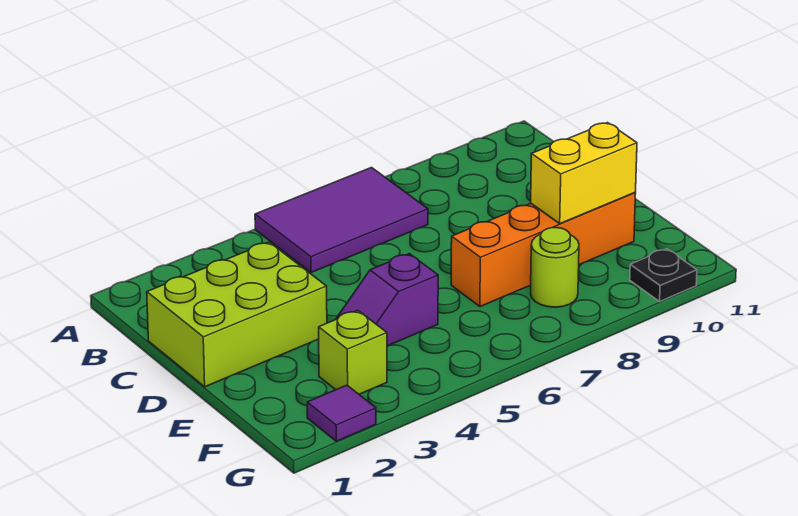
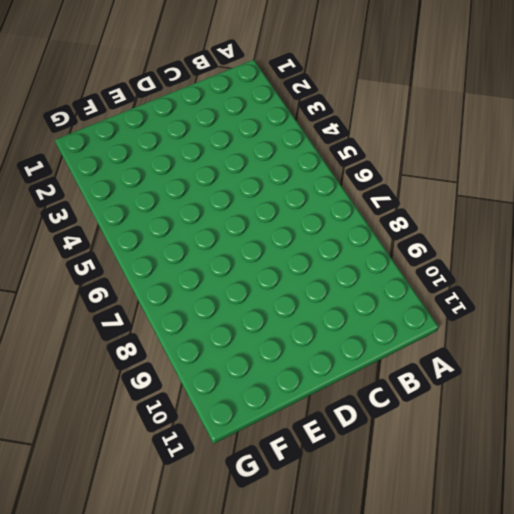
none -> purple 2x3 tile [255,168,428,273]
none -> lime 2x3 brick [147,242,327,387]

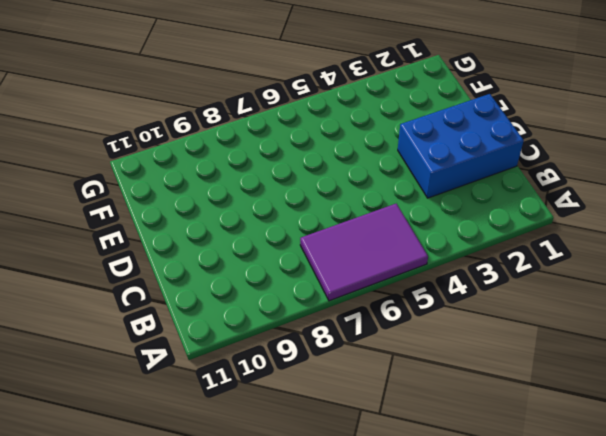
blue 2x3 brick [398,94,524,198] -> lime 2x3 brick [147,242,327,387]
none -> purple 1x2 slope [335,254,438,346]
none -> orange 1x4 brick [451,193,636,307]

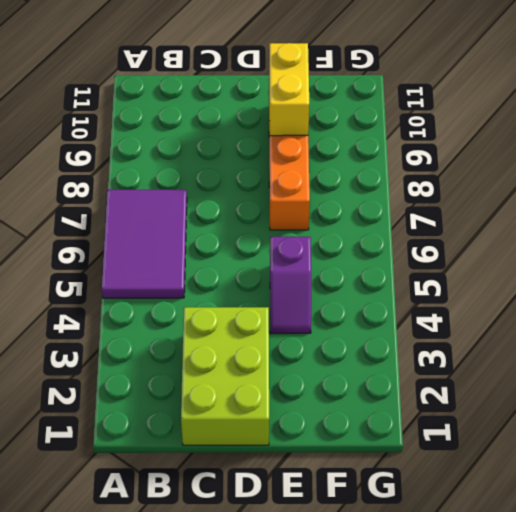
none -> lime 1x1 brick [319,310,387,394]
none -> lime 1x1 round brick [530,228,579,307]

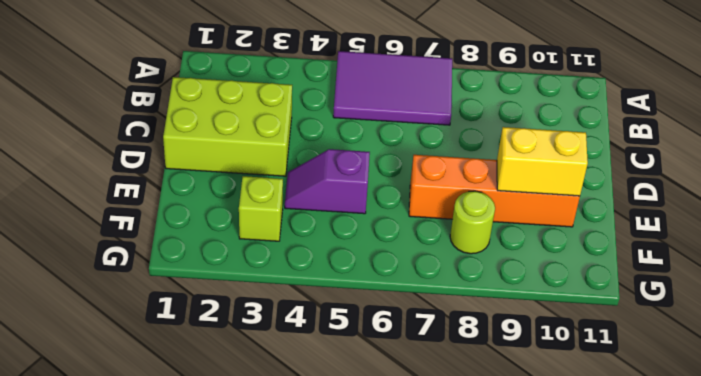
none -> purple 1x1 tile [307,385,376,441]
none -> black 1x1 plate [630,249,697,301]

